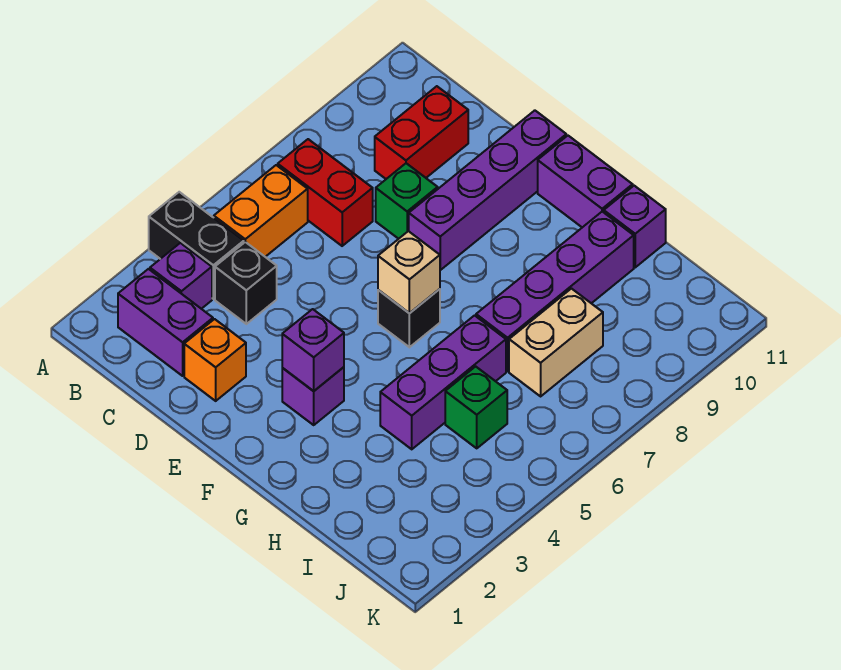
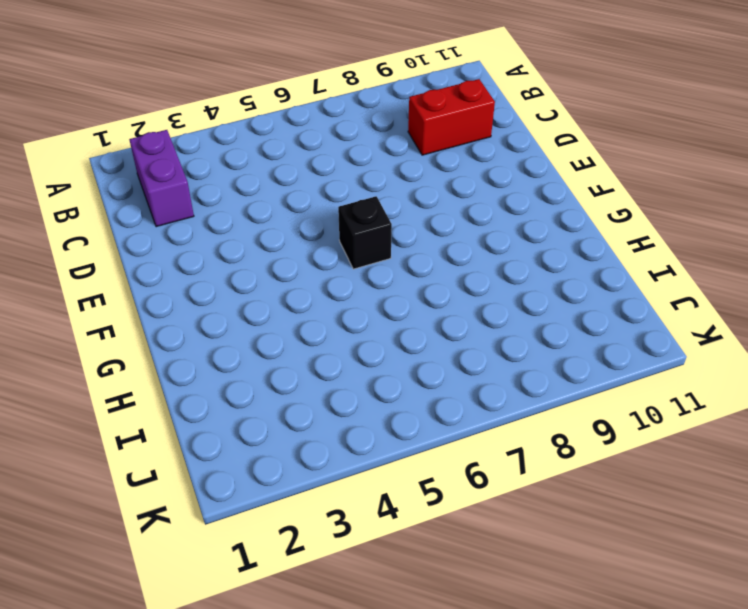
none -> black 1x2 brick [149,192,244,299]
none -> purple 1x1 brick [150,243,212,309]
none -> orange 1x2 brick [214,165,308,257]

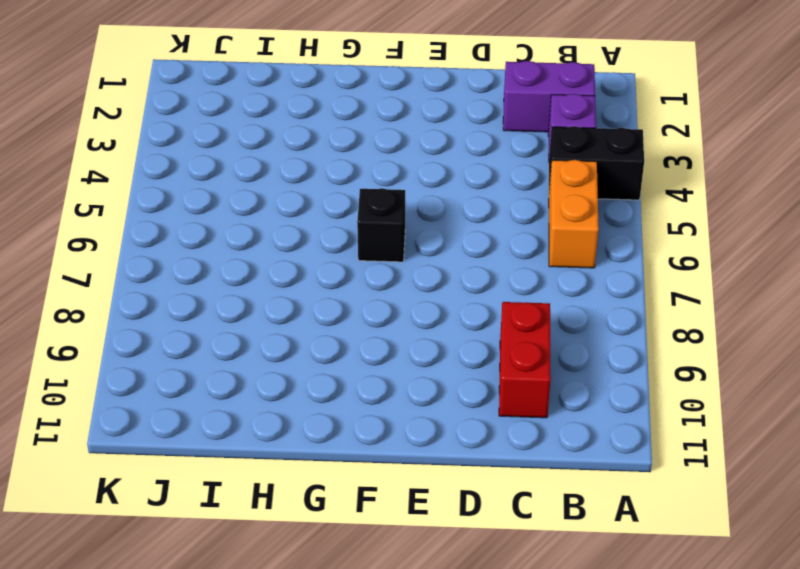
none -> red 1x2 brick [278,139,373,246]
none -> black 1x1 brick [215,242,277,324]
none -> orange 1x1 brick [184,319,246,401]

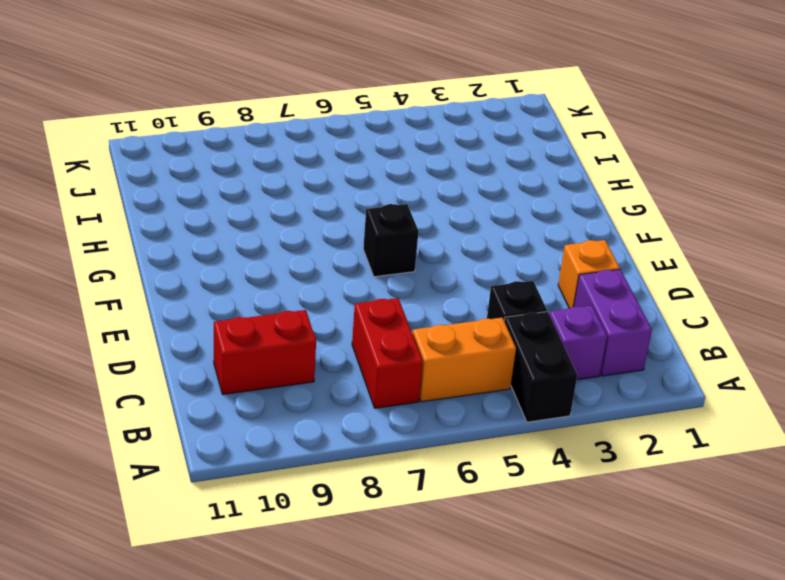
none -> green 1x1 brick [376,163,438,239]
none -> purple 1x4 brick [409,110,566,270]
none -> purple 1x1 brick [282,367,344,425]

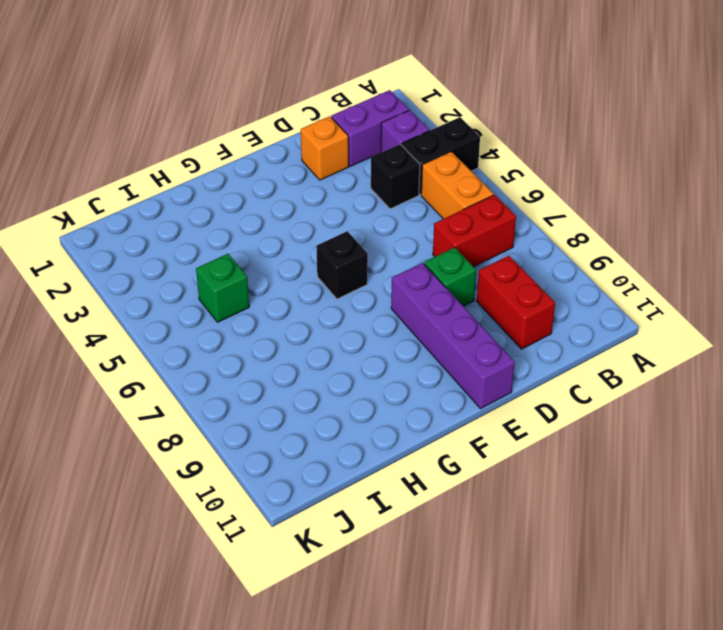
none -> purple 1x1 brick [282,367,344,425]
none -> purple 1x2 brick [538,136,633,227]
none -> purple 1x3 brick [380,315,506,449]

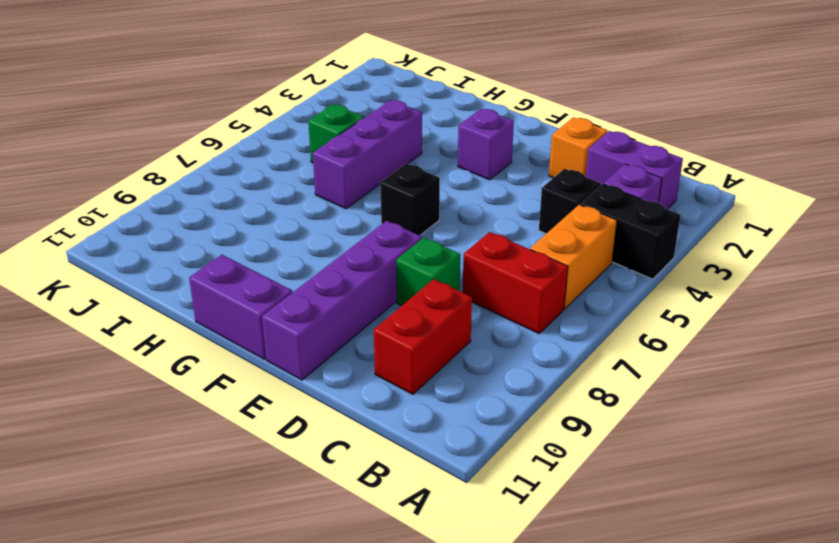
none -> purple 1x4 brick [476,212,634,371]
none -> purple 1x1 brick [604,186,666,267]
none -> tan 1x2 brick [509,289,603,396]

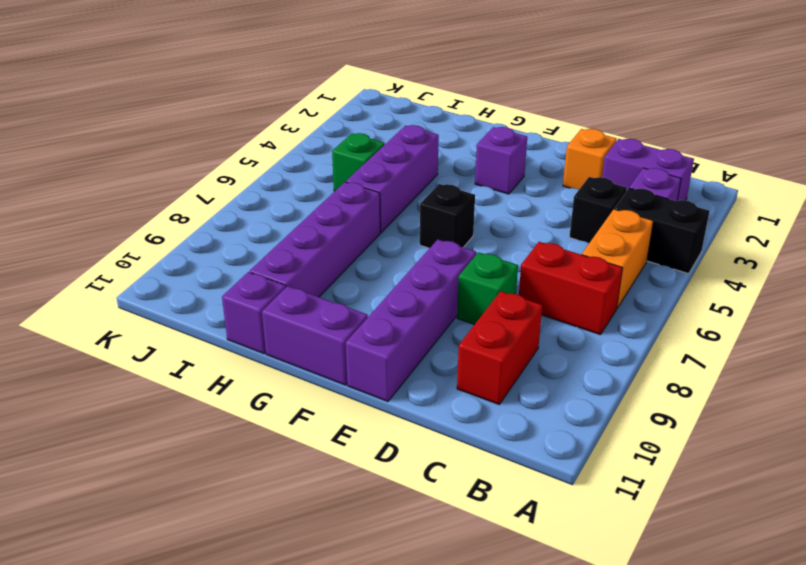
none -> tan 1x2 brick [509,289,603,396]
none -> purple 1x1 brick [282,309,344,391]
none -> tan 1x1 brick [378,231,440,313]

